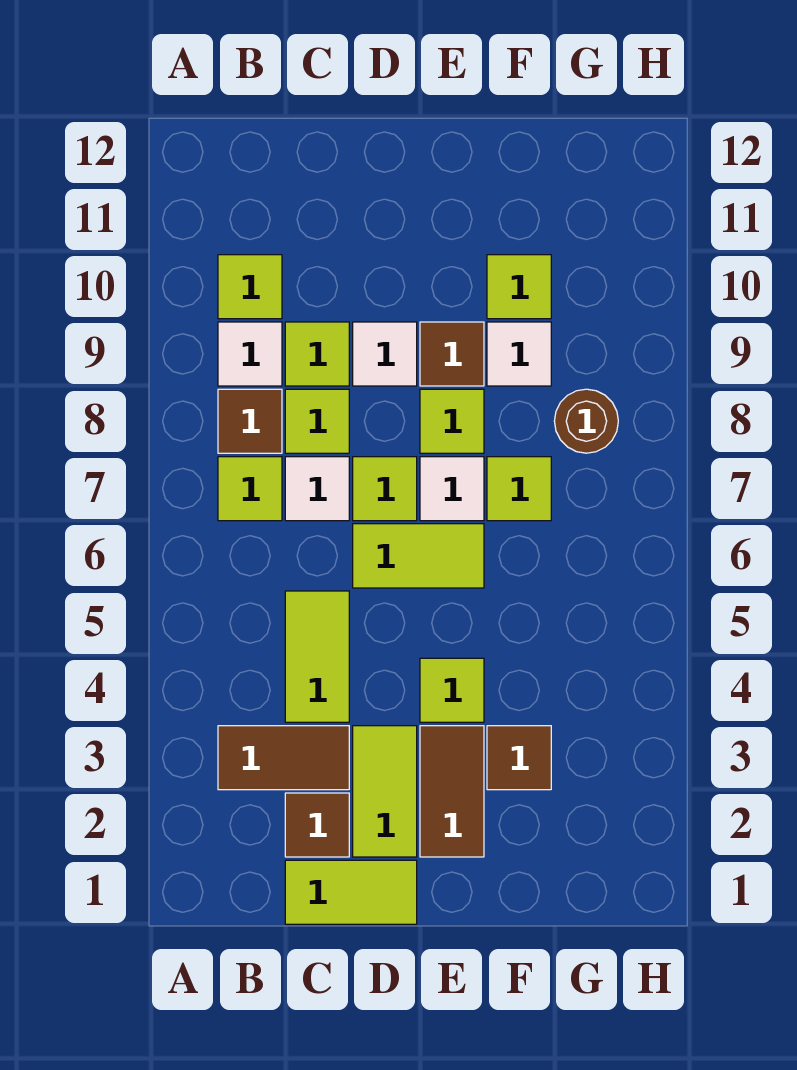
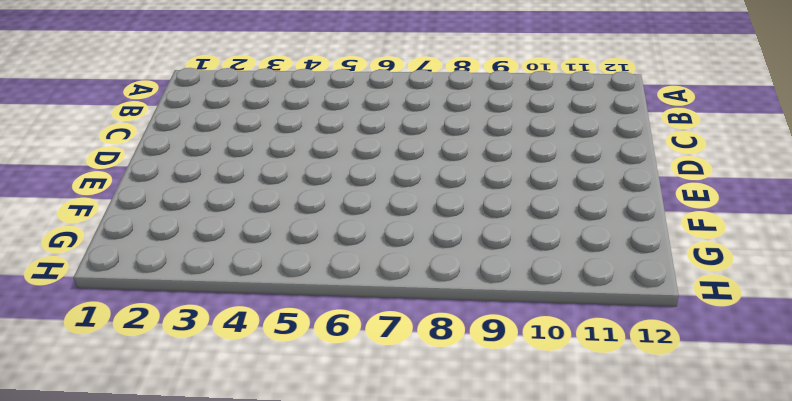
none -> brown 1x2 tile [218,726,349,790]
none -> lime 1x1 tile [218,457,282,521]
none -> brown 1x1 tile [218,389,282,453]

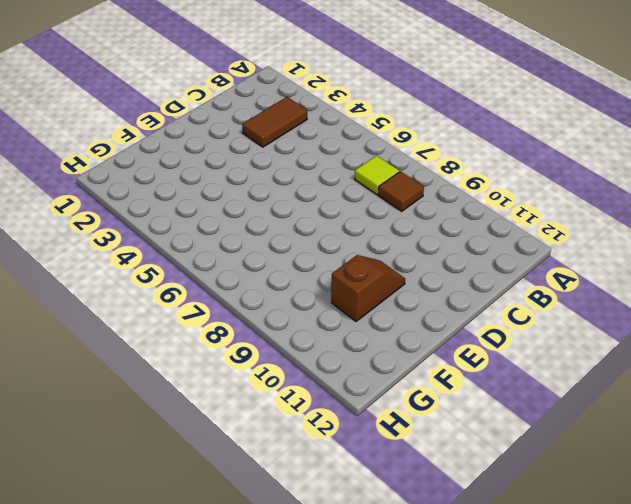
brown 1x2 slope [331,255,405,321] -> lime 1x1 tile [487,255,551,319]
none -> white 1x1 tile [218,322,282,386]
none -> lime 1x1 tile [218,255,282,319]
none -> lime 1x2 tile [285,860,417,924]

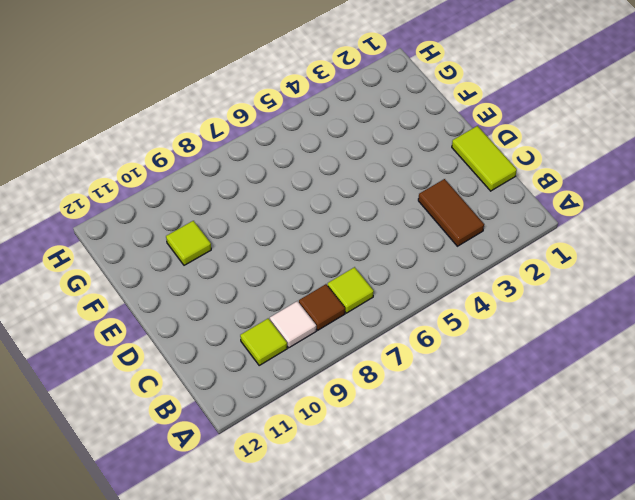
none -> brown 1x1 tile [285,793,349,857]
none -> lime 1x2 tile [285,591,349,722]
none -> white 1x1 tile [285,457,349,521]

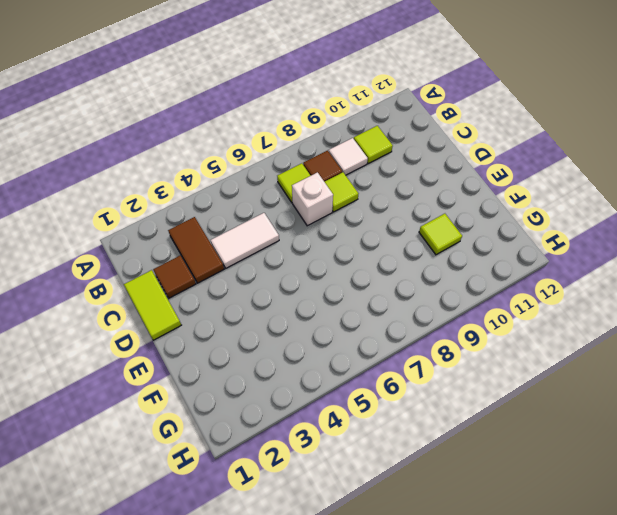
white 1x2 tile [211,213,279,268] -> lime 1x2 tile [285,591,349,722]
white 1x1 brick [292,172,333,226] -> white 1x1 tile [285,457,349,521]
none -> lime 1x1 tile [285,322,349,386]
none -> lime 1x2 tile [353,726,417,857]
none -> lime 1x2 tile [353,524,484,588]

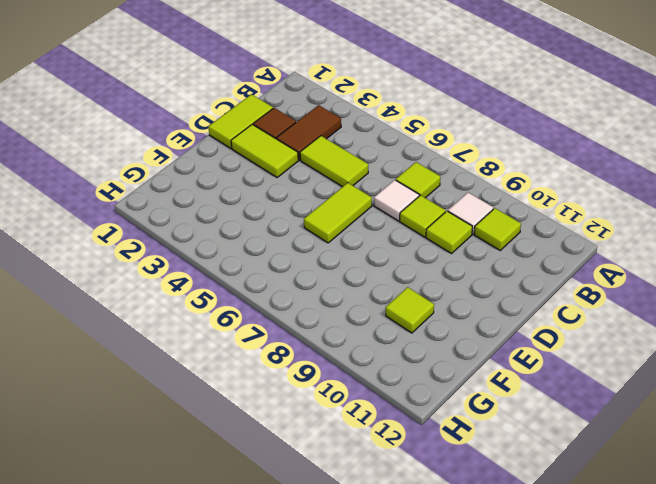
none -> brown 1x1 tile [218,389,282,453]
none -> lime 1x1 tile [353,457,417,521]
none -> white 1x1 tile [353,322,417,386]

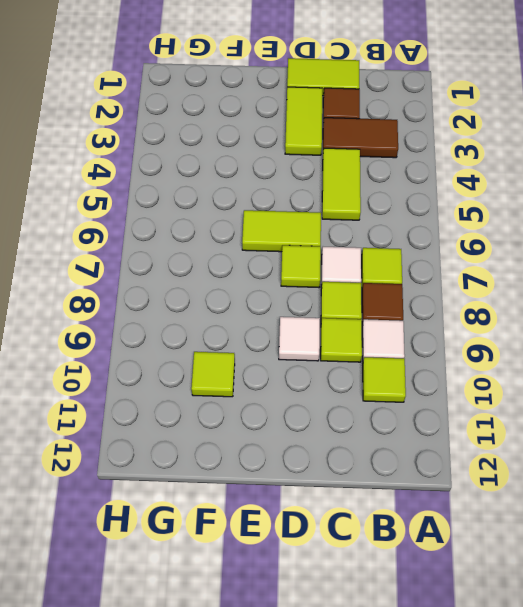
none -> brown 1x2 tile [420,726,484,857]
none -> lime 1x1 tile [420,658,484,722]
none -> white 1x1 tile [420,457,484,521]

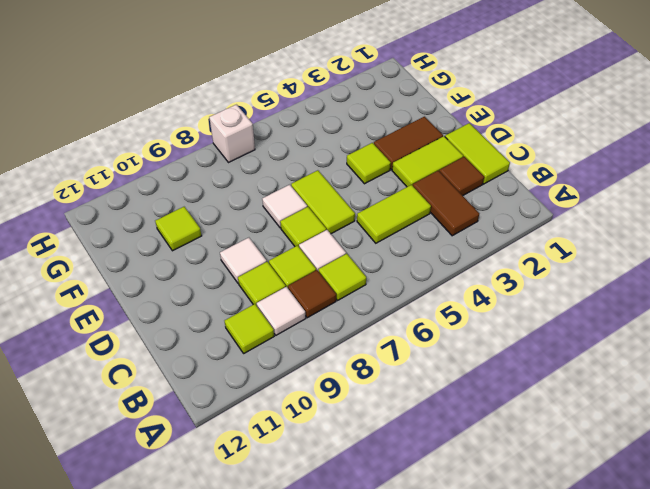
white 1x1 brick [209,105,255,163] -> none
none -> lime 1x1 tile [420,389,484,453]
none -> brown 1x1 tile [420,322,484,386]
none -> brown 1x1 tile [487,726,551,790]

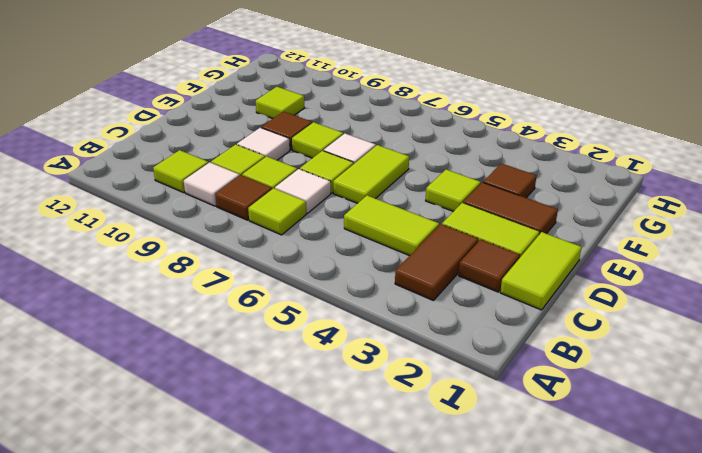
none -> lime 1x1 tile [487,457,551,521]
none -> white 1x1 tile [487,322,551,386]
none -> brown 1x1 round brick [554,389,618,453]

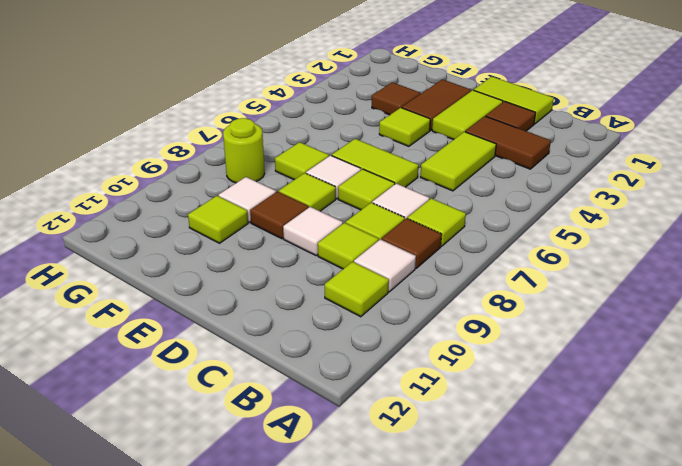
lime 1x1 round brick [223,118,265,183] -> brown 1x1 round brick [554,389,618,453]

